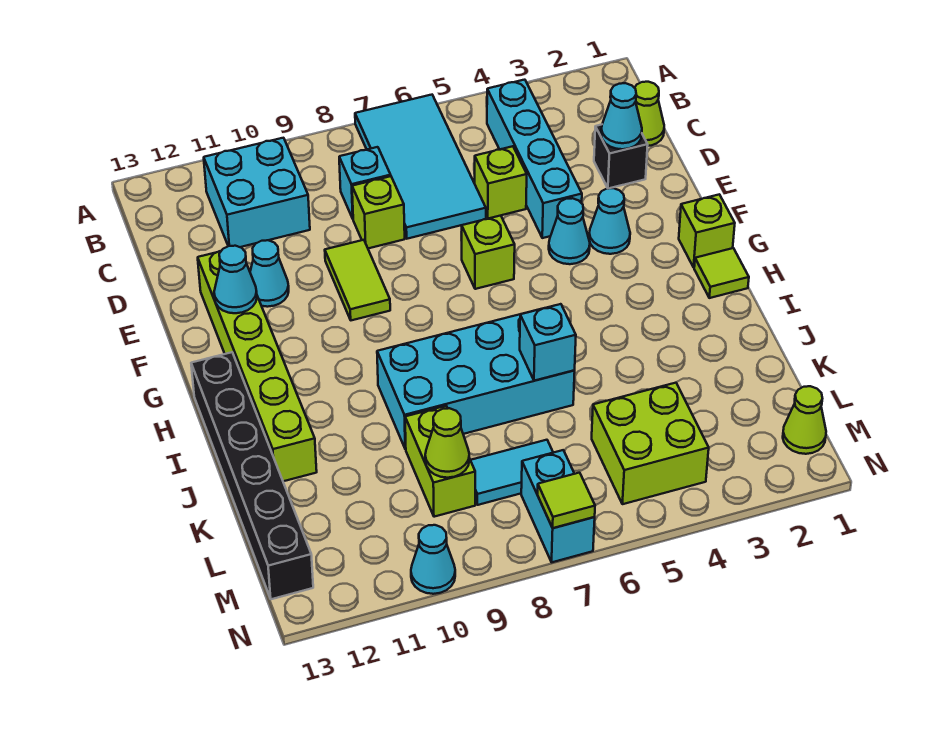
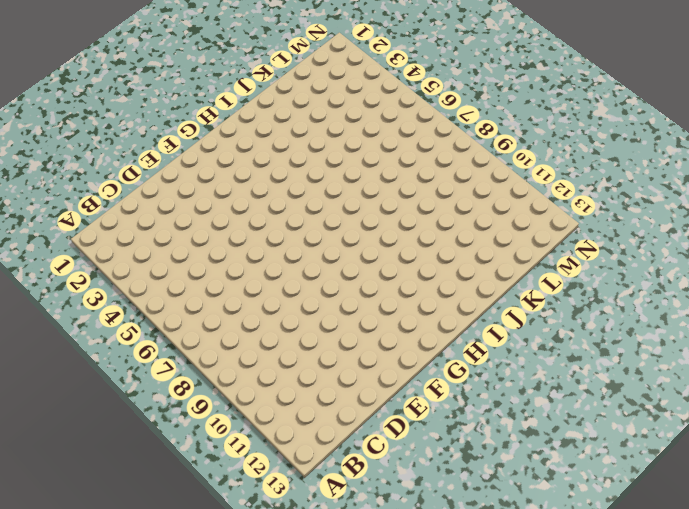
none -> cyan 2x4 tile [355,95,486,239]
none -> cyan 1x4 brick [487,80,582,238]
none -> cyan 2x2 brick [204,138,310,247]

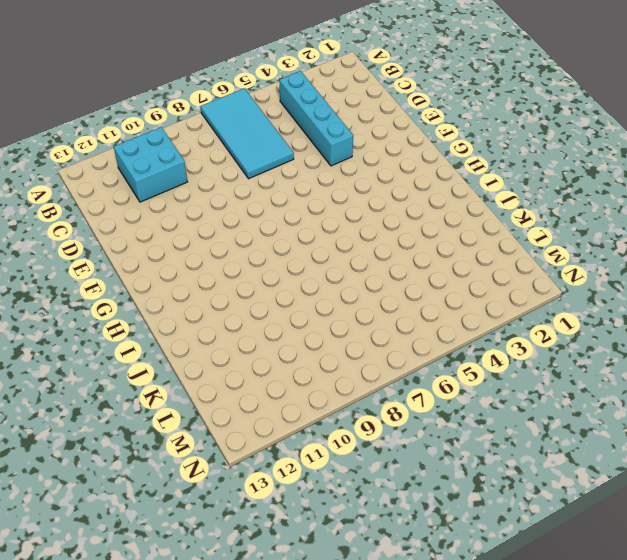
none -> lime 1x1 cone [635,82,664,146]
none -> cyan 1x1 brick [339,147,391,218]
none -> black 1x1 brick [594,125,648,189]

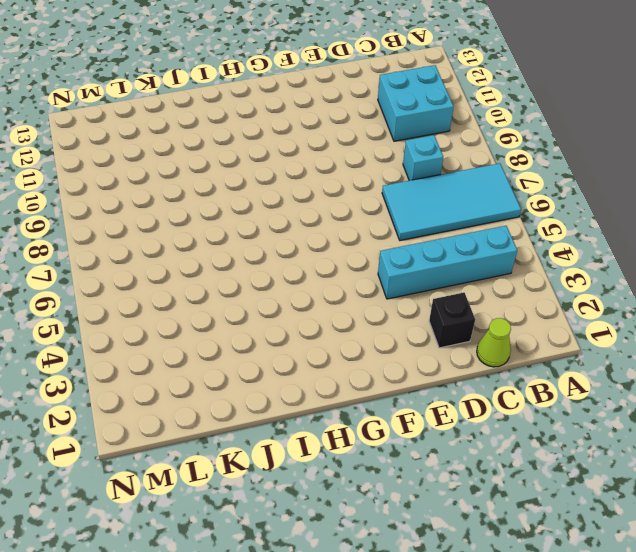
none -> lime 1x1 brick [475,146,527,219]
none -> lime 1x1 brick [352,176,405,248]
none -> lime 1x2 tile [325,240,390,320]

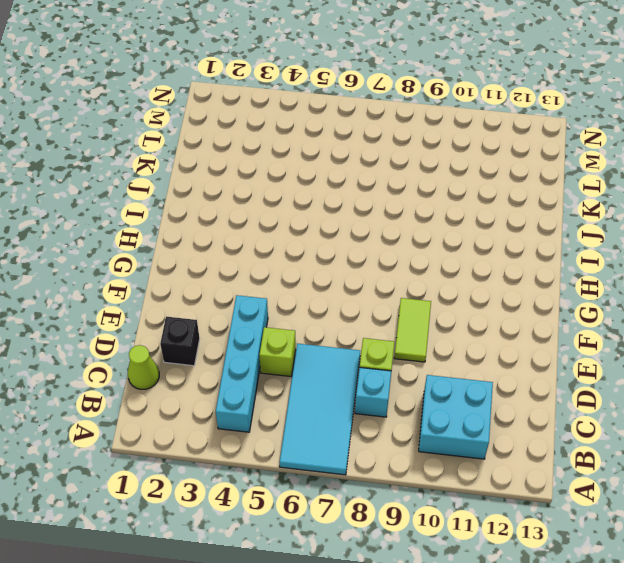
none -> cyan 1x1 cone [250,240,289,307]
none -> lime 1x6 brick [198,251,317,481]
none -> cyan 1x1 cone [589,188,630,254]

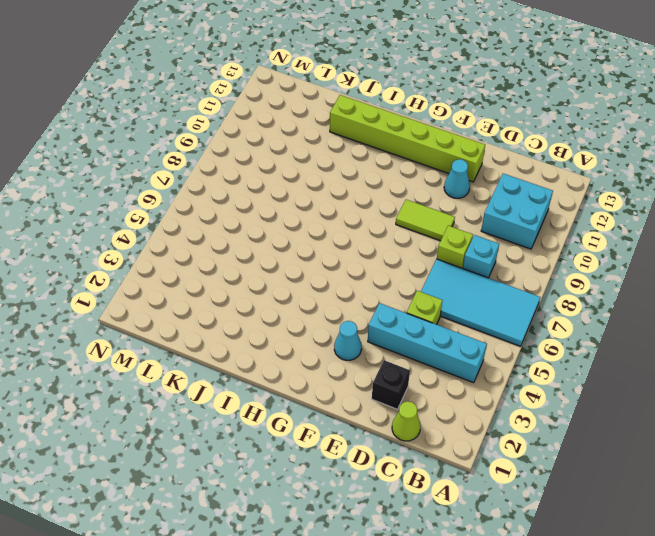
none -> cyan 1x1 cone [549,198,590,264]
none -> lime 1x1 brick [462,216,515,289]
none -> lime 1x1 brick [679,194,735,267]

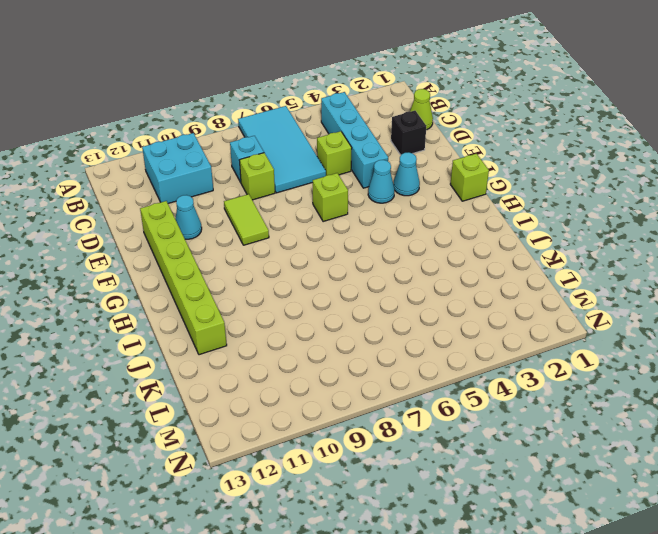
none -> lime 1x1 tile [694,248,749,298]
none -> black 1x6 brick [191,352,313,599]
none -> cyan 2x4 brick [377,314,575,449]

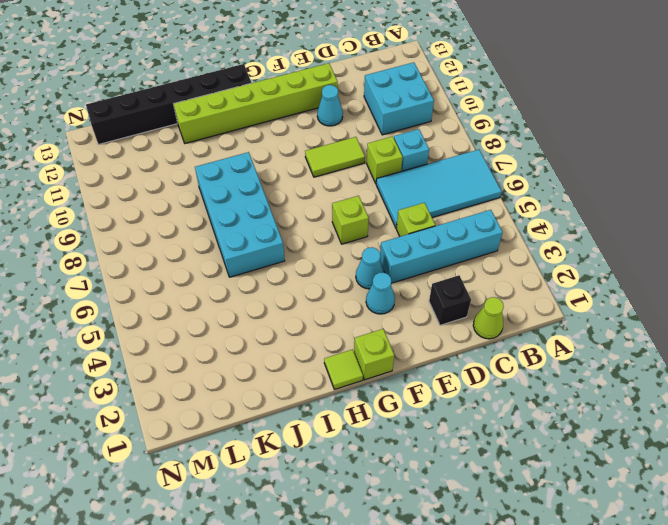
none -> lime 1x2 brick [405,406,475,517]
none -> lime 2x2 brick [592,383,709,504]
none -> cyan 1x2 tile [471,440,553,505]

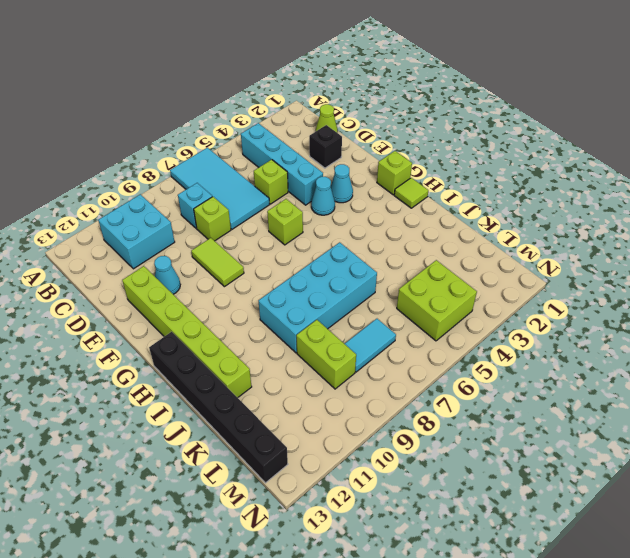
none -> lime 1x1 cone [783,386,826,454]
none -> cyan 1x2 brick [521,450,595,562]
none -> cyan 1x1 cone [411,525,455,594]

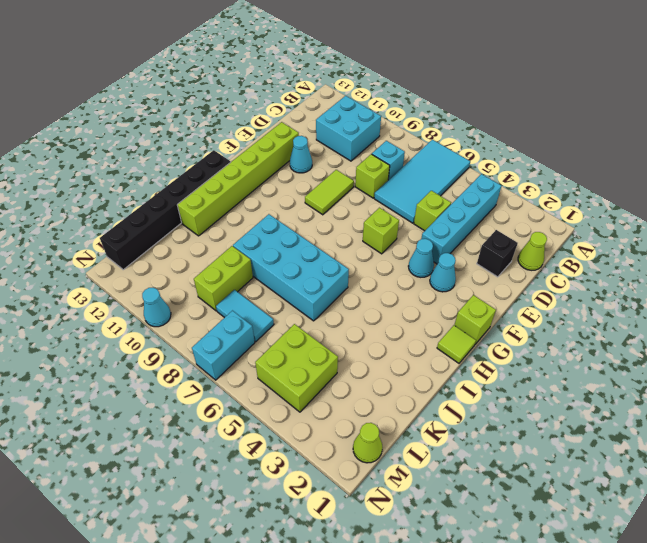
none -> cyan 1x1 cone [601,83,642,149]
none -> cyan 1x1 cone [214,246,257,313]
none -> cyan 1x1 brick [520,304,576,381]

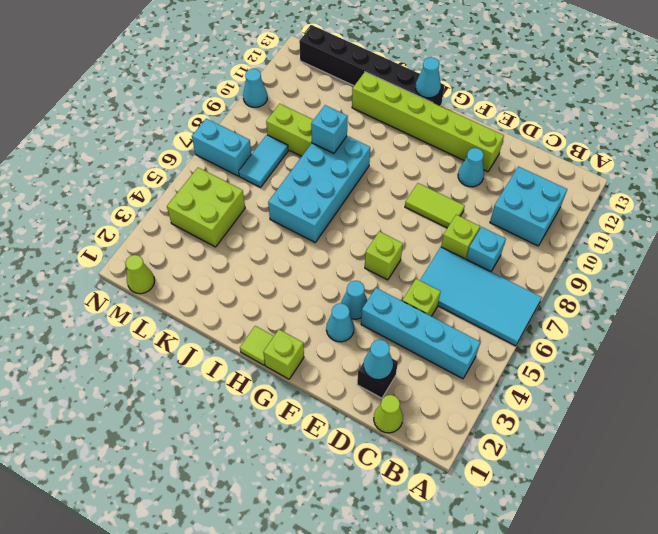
cyan 1x1 cone [416,57,441,98] -> cyan 1x1 cone moved to [214,246,257,313]
cyan 1x1 brick [311,105,348,153] -> cyan 1x1 brick moved to [520,304,576,381]
none -> lime 1x1 cone [425,408,469,478]
none -> lime 1x1 tile [538,473,595,528]

